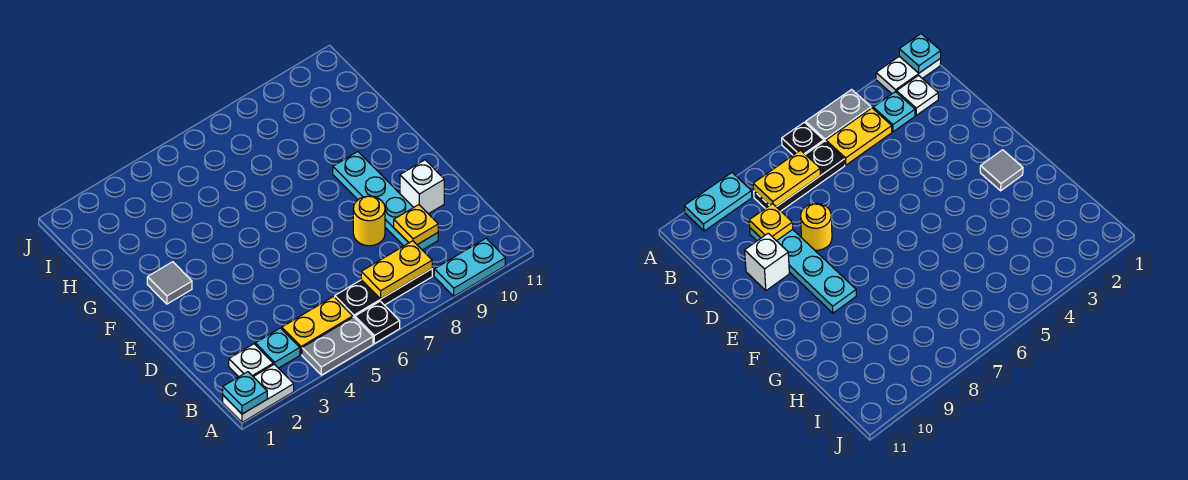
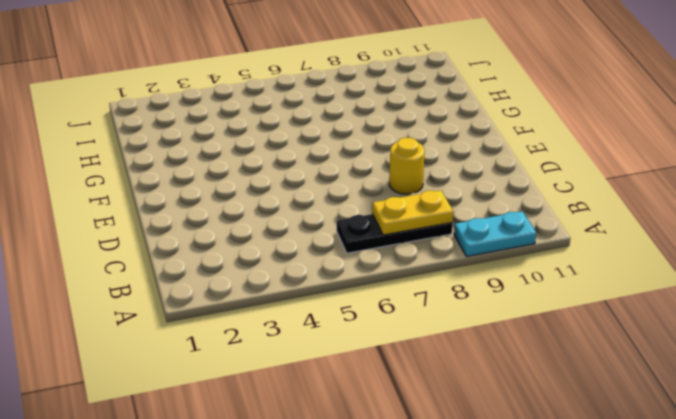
none -> white 1x2 plate [223,364,294,422]
none -> grey 1x2 plate [302,317,373,375]
none -> black 1x1 plate [355,301,400,344]

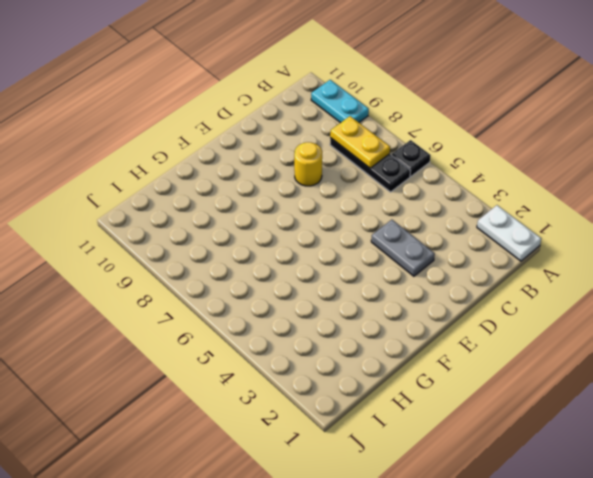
grey 1x2 plate [371,220,435,276] -> grey 1x2 plate moved to [302,317,373,375]
none -> white 1x1 plate [229,344,273,377]
none -> cyan 1x1 plate [255,328,300,368]
none -> yellow 1x2 plate [282,297,353,355]

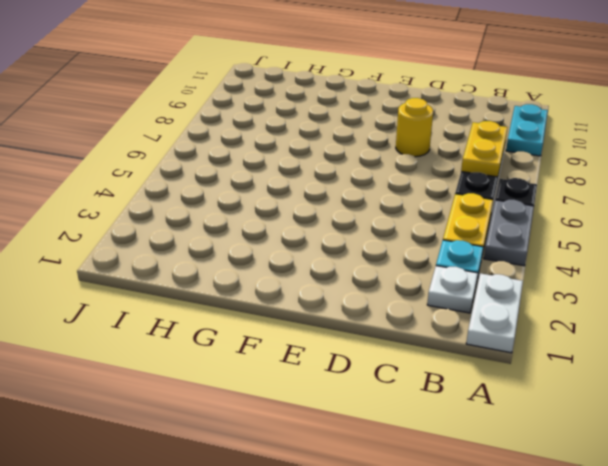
none -> cyan 1x4 plate [333,152,438,250]
none -> white 1x1 brick [400,160,444,214]
none -> grey 1x1 tile [147,262,192,304]

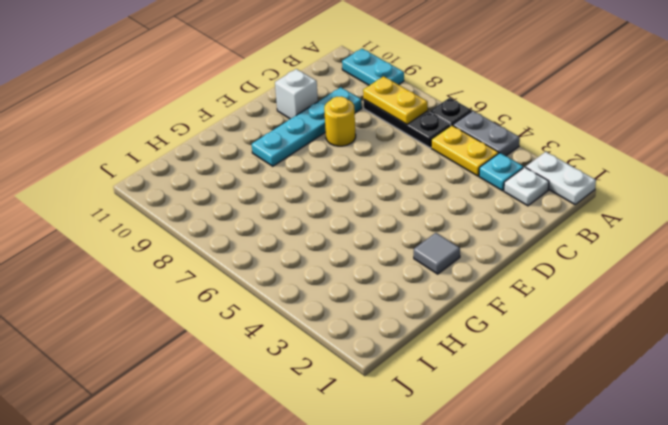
none -> cyan 1x1 plate [223,372,267,414]
none -> yellow 1x1 plate [394,205,438,245]

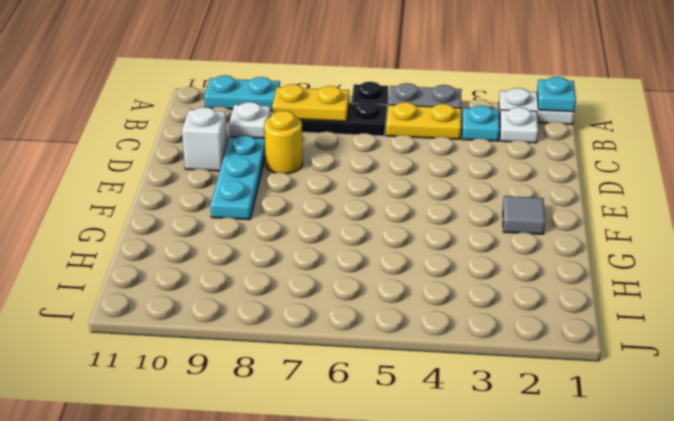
white 1x1 plate [229,102,271,138] -> yellow 1x1 plate [394,205,438,245]

